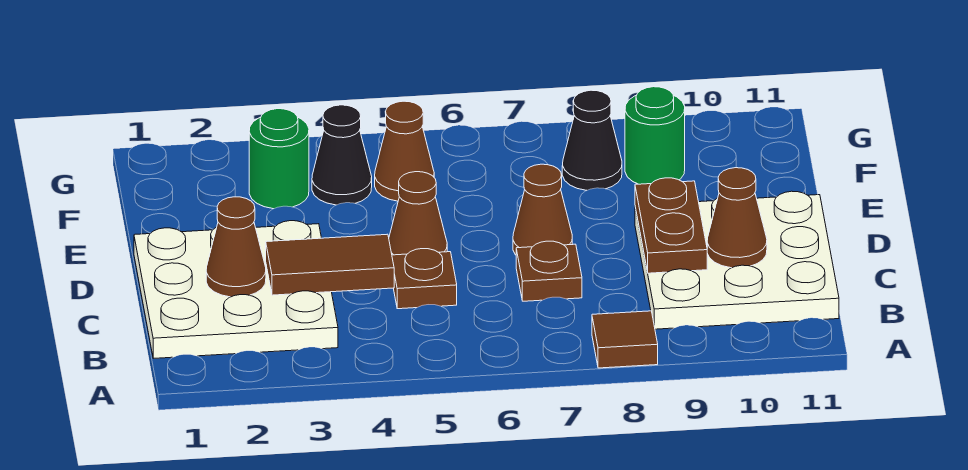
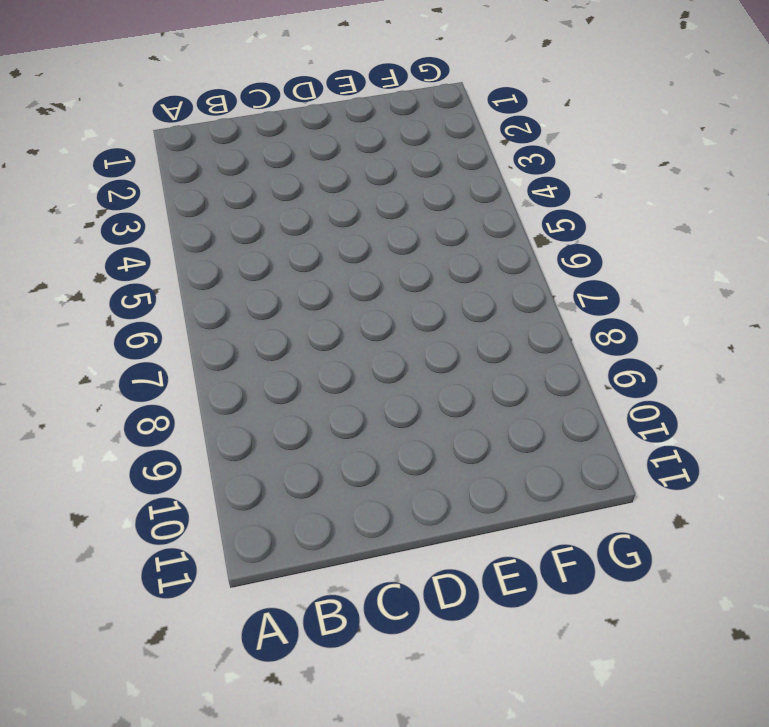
none -> brown 1x1 tile [592,311,658,368]
none -> white 3x3 plate [134,221,338,358]
none -> white 3x3 plate [635,191,839,329]

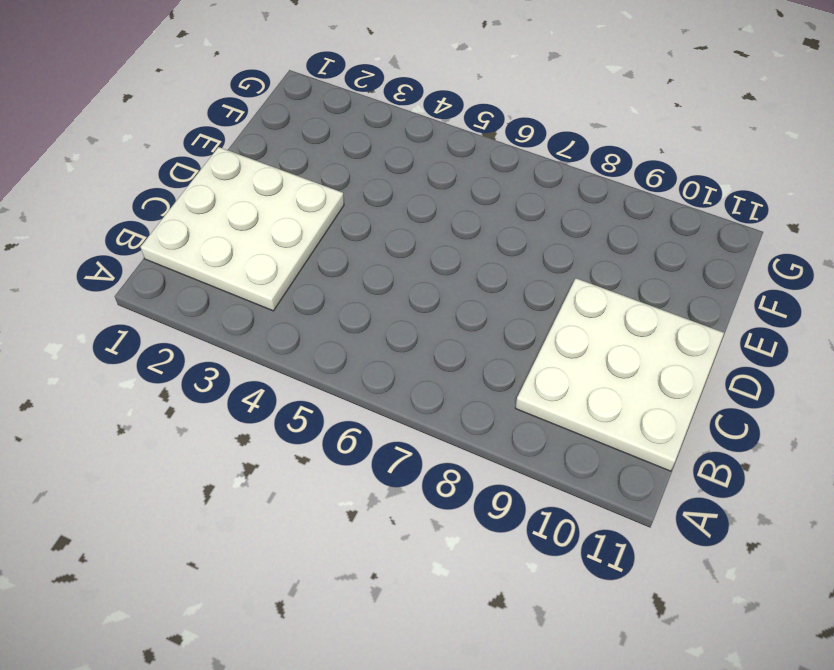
none -> brown 1x1 tile [592,311,658,368]
none -> brown 1x1 plate [392,249,457,309]
none -> brown 1x1 plate [516,241,582,301]

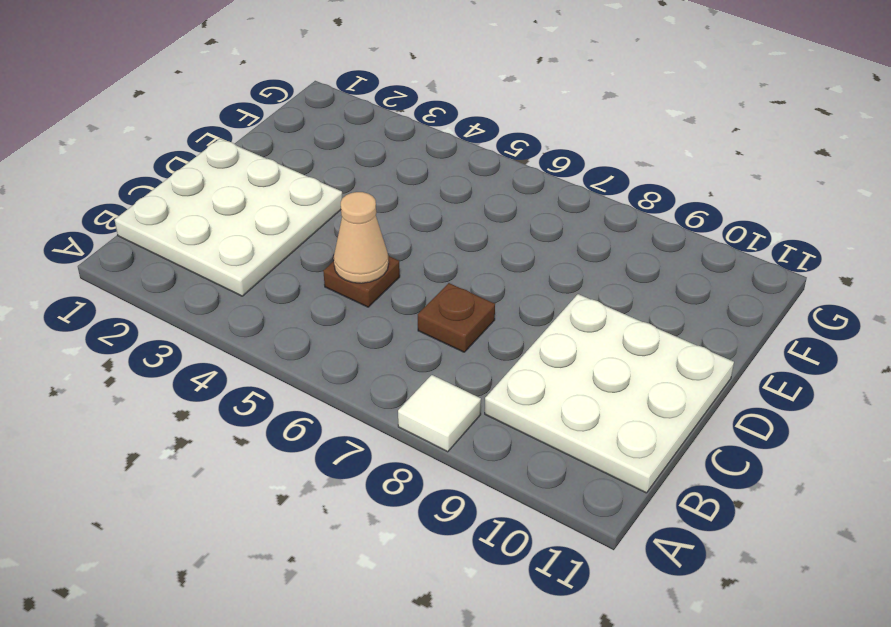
white 1x1 tile [398,375,481,452] -> brown 1x1 tile [592,311,658,368]
tan 1x1 cone [334,192,389,283] -> none
none -> brown 1x1 cone [389,172,447,255]
none -> brown 1x1 cone [513,164,572,255]
none -> green 1x1 round brick [249,109,309,209]

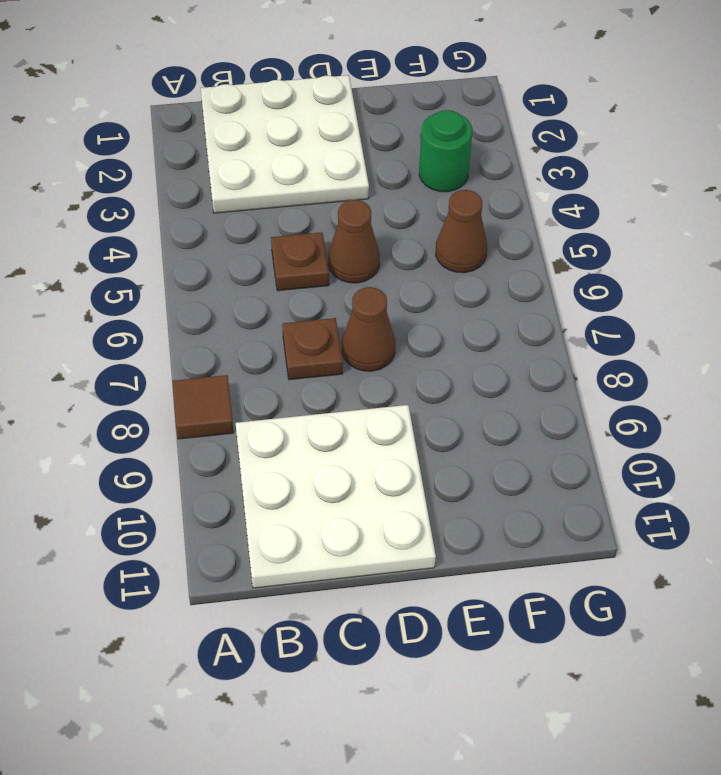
none -> black 1x1 cone [312,105,372,205]
none -> black 1x1 cone [562,90,622,190]
none -> green 1x1 round brick [625,87,685,184]

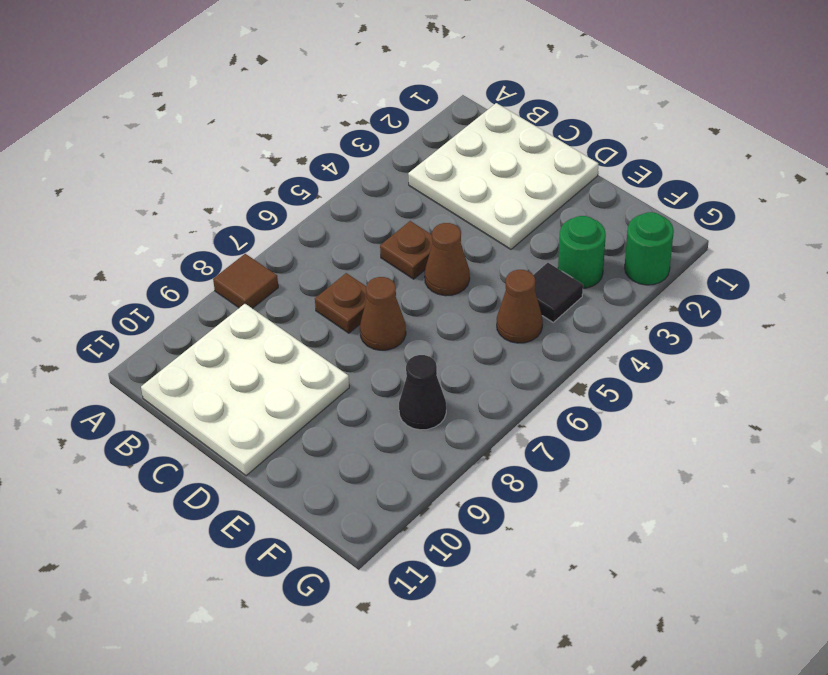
black 1x1 tile [534,263,583,322] -> black 1x1 cone [312,105,372,205]
green 1x1 round brick [625,212,674,285] -> green 1x1 round brick moved to [625,87,685,184]
none -> brown 1x1 cone [206,197,266,297]
none -> brown 1x2 tile [266,234,394,295]
none -> brown 1x2 plate [635,178,707,273]

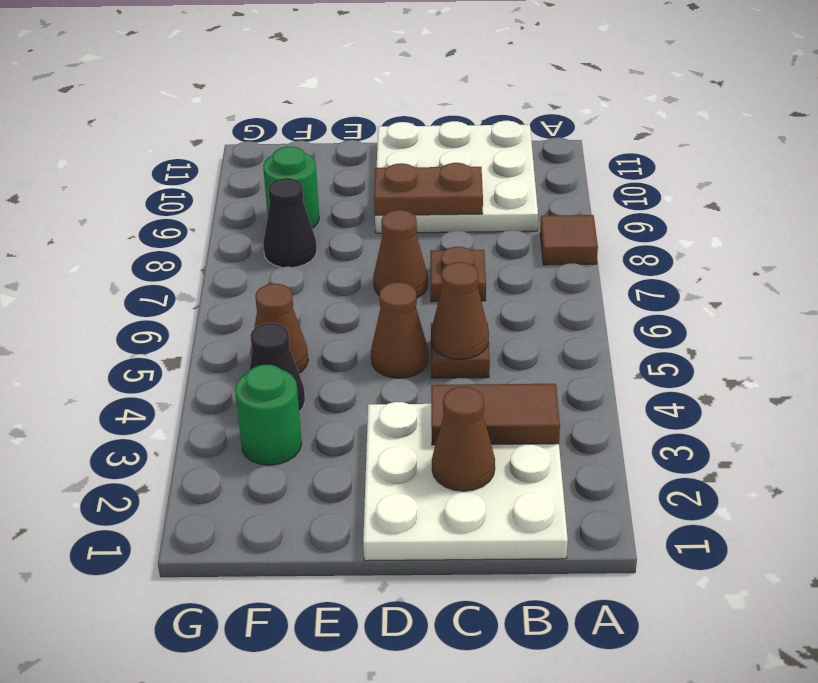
brown 1x2 tile [431,384,560,445] -> brown 1x2 tile turned to [266,234,394,295]
brown 1x1 cone [431,262,489,359] -> brown 1x1 cone moved to [707,168,767,268]

